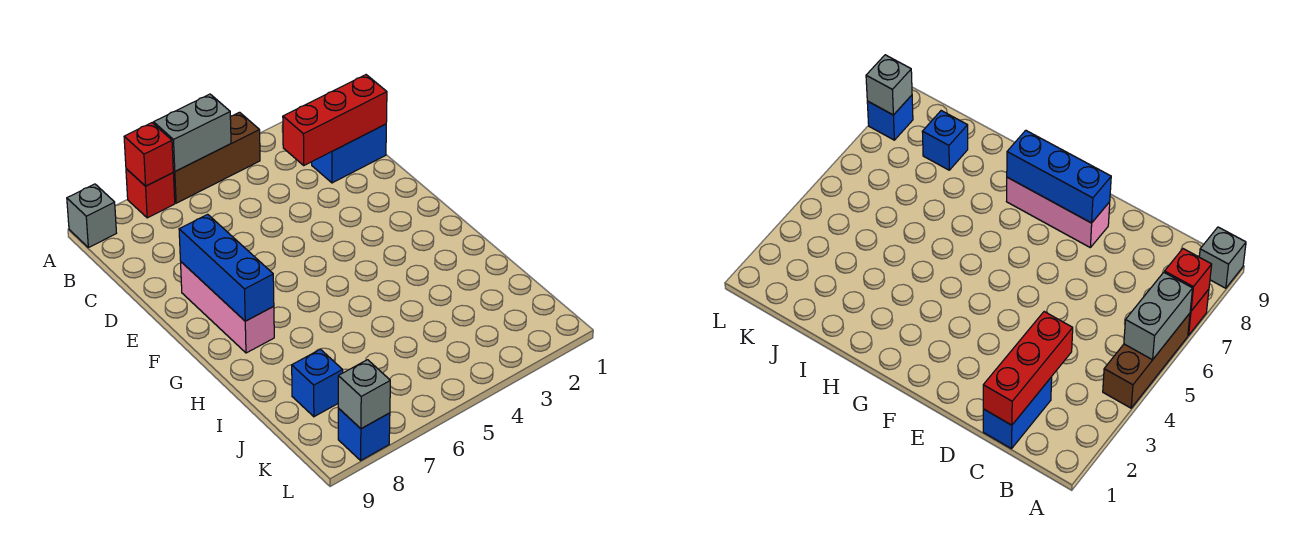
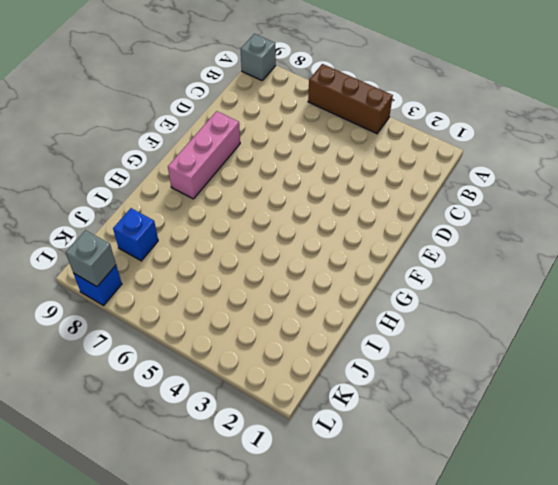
none -> red 1x1 brick [126,169,175,218]
none -> blue 1x2 brick [312,124,386,183]
none -> grey 1x2 brick [154,94,231,171]

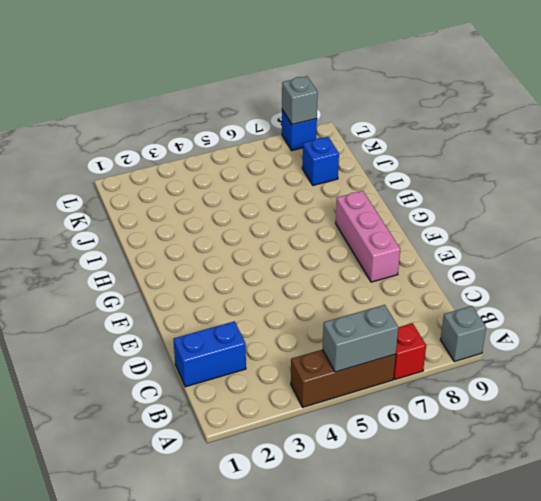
none -> red 1x1 brick [124,123,173,186]
none -> red 1x3 brick [283,75,387,165]
none -> blue 1x3 brick [179,214,274,321]

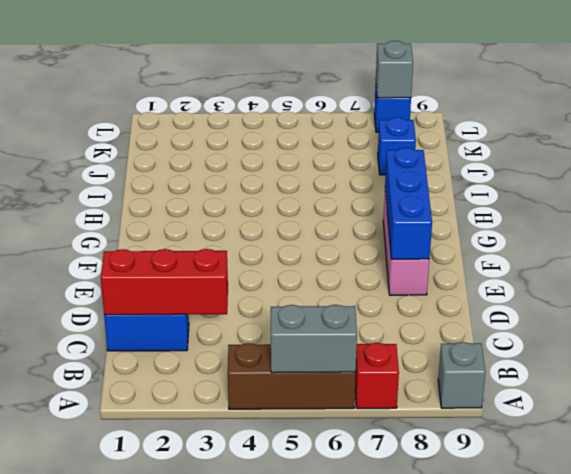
none -> red 1x1 brick [124,123,173,186]

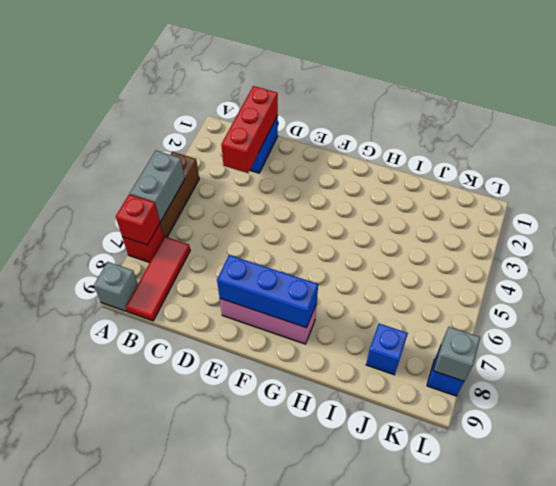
red 1x3 tile [126,237,190,321] -> none

